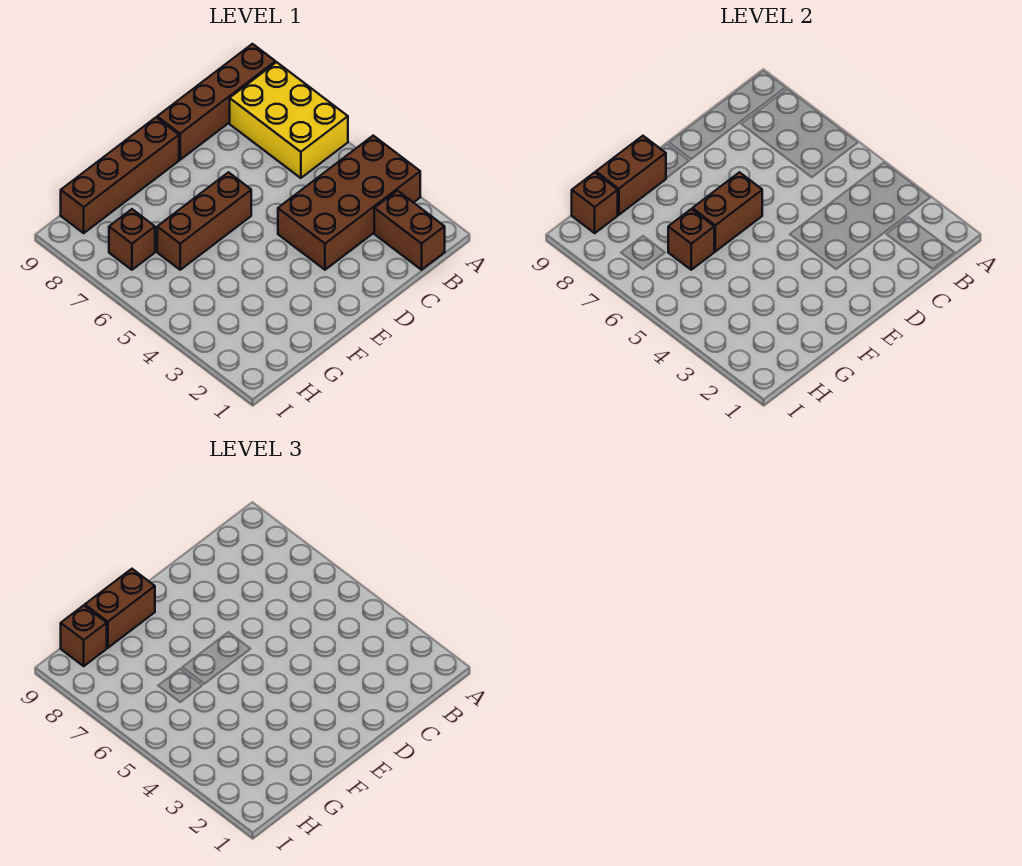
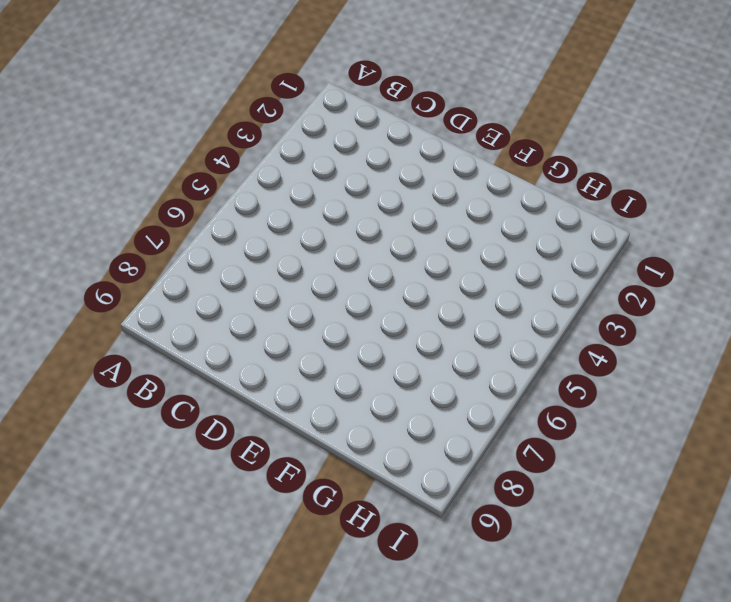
none -> brown 2x4 brick [278,136,420,270]
none -> yellow 2x3 brick [230,62,348,178]
none -> brown 1x4 brick [157,44,275,160]

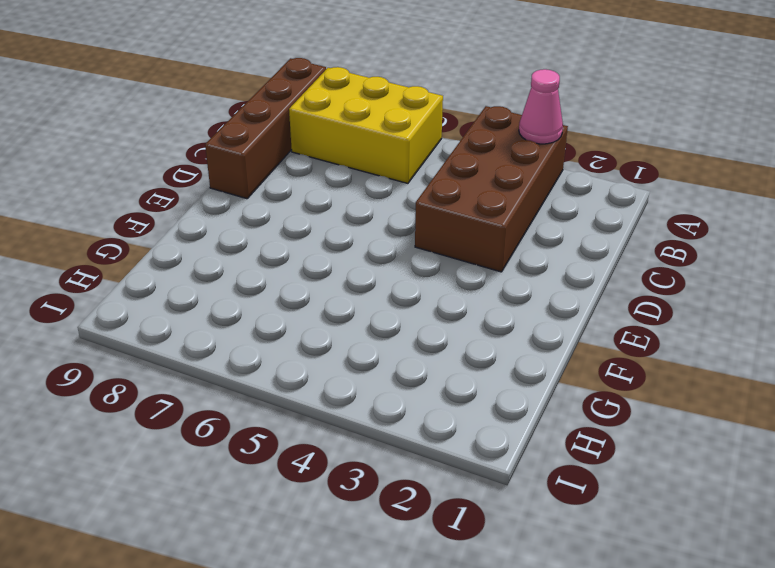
pink 1x1 cone [519,69,563,144] -> none
none -> brown 1x2 brick [374,191,445,270]
none -> brown 1x3 brick [157,172,251,270]
none -> brown 1x4 brick [61,117,179,233]

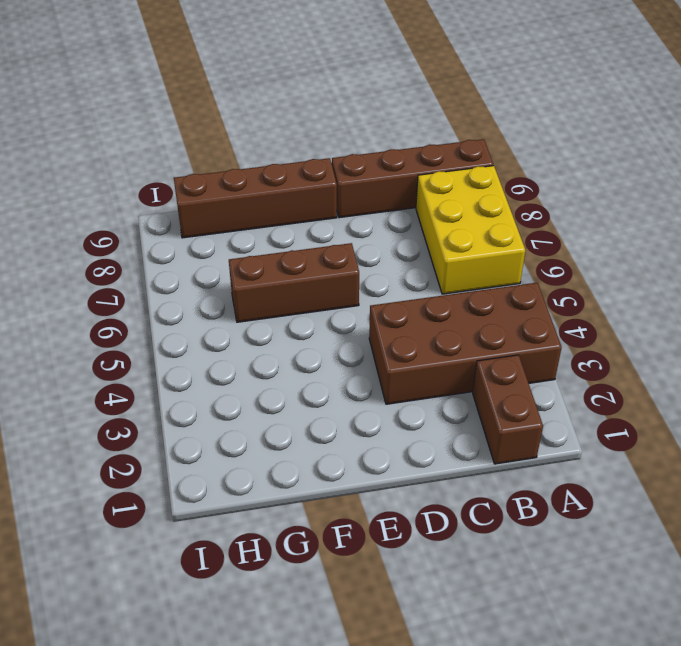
none -> brown 1x1 brick [109,209,155,270]
none -> brown 1x2 brick [692,172,762,251]
none -> brown 1x2 brick [596,136,666,215]

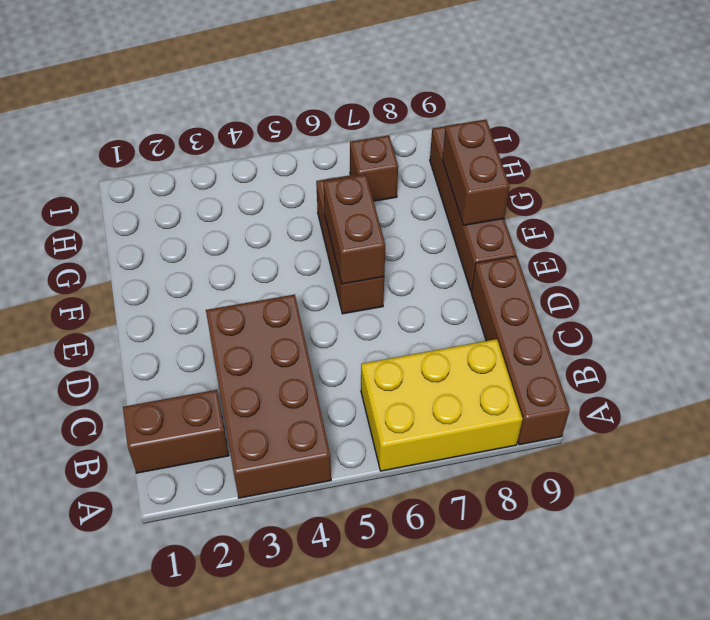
none -> brown 1x1 brick [668,209,714,270]
none -> brown 1x1 brick [572,172,618,233]
none -> brown 1x2 brick [85,569,155,648]

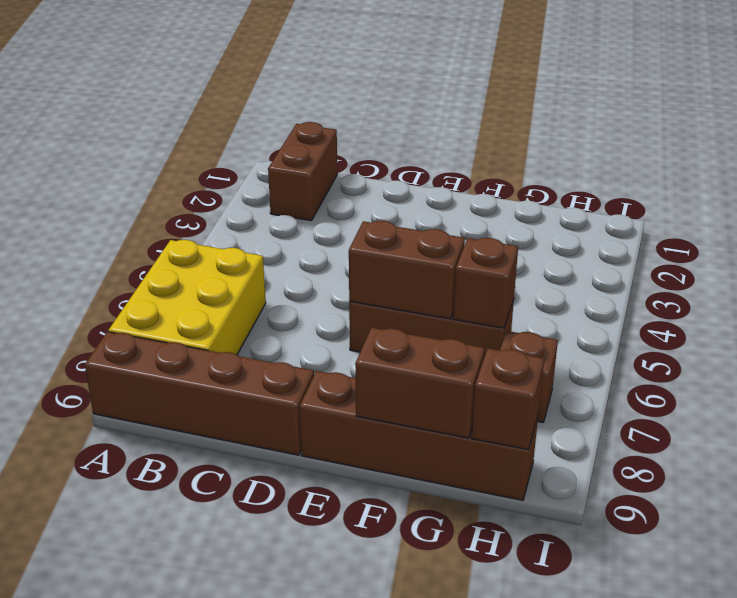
none -> brown 2x4 brick [278,136,420,270]
none -> brown 1x2 brick [85,569,155,648]
none -> brown 1x1 brick [61,605,107,666]

